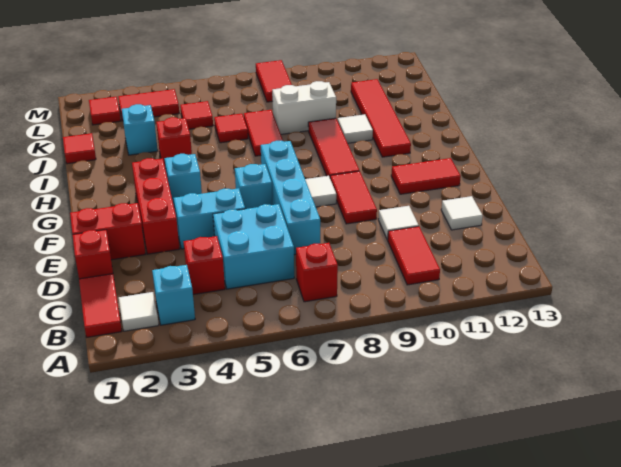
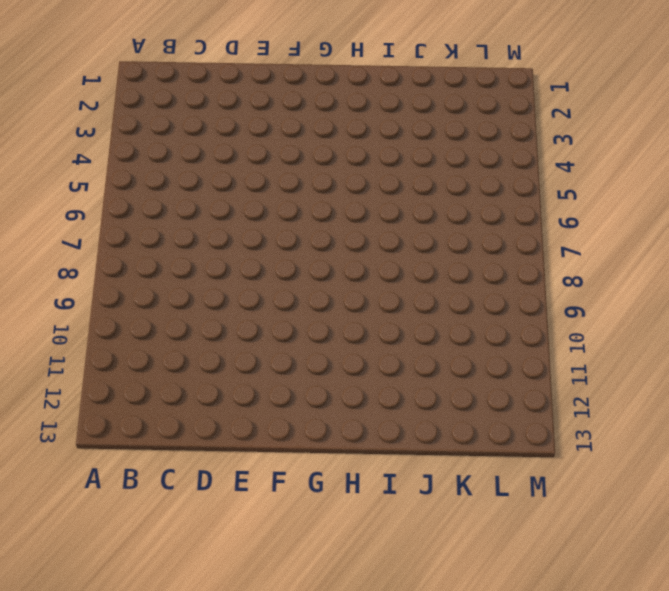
none -> red 1x2 tile [79,274,122,337]
none -> white 1x1 tile [119,292,159,331]
none -> cyan 1x1 brick [152,265,195,325]
none -> red 1x1 brick [296,243,338,302]

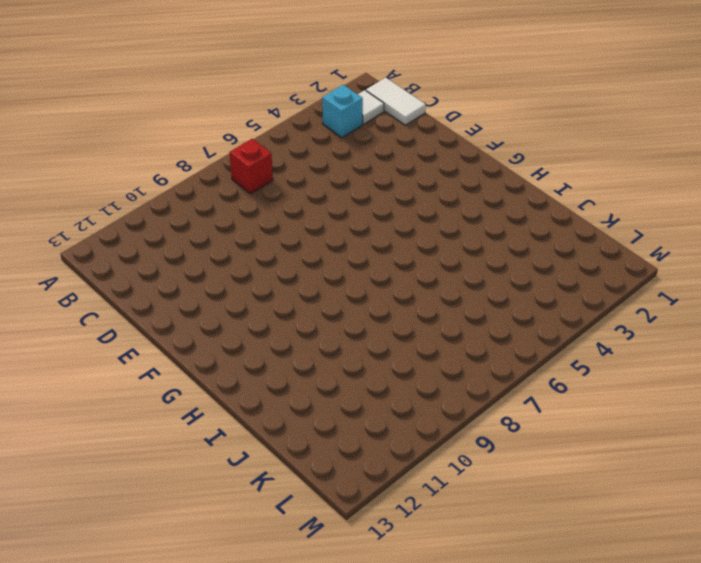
white 1x2 tile [366,78,426,125] -> red 1x2 tile [79,274,122,337]
none -> red 1x2 tile [388,226,440,285]
none -> red 1x1 brick [183,236,225,295]
none -> cyan 2x2 brick [213,204,294,289]
none -> red 1x1 brick [73,230,113,279]

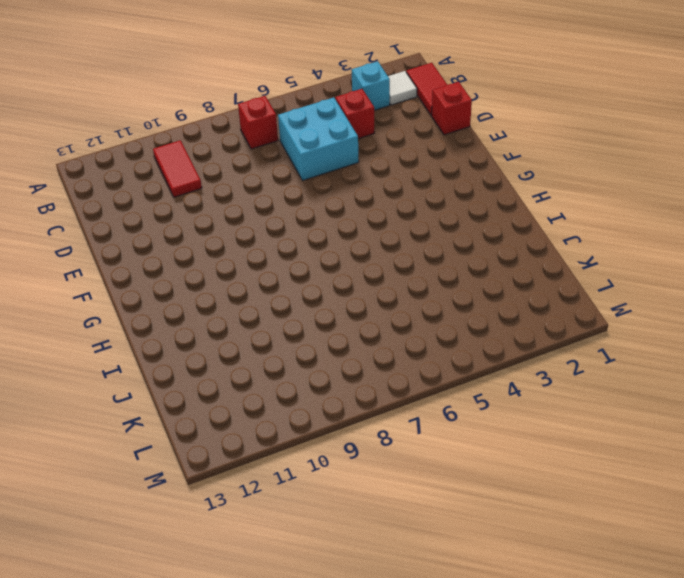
none -> cyan 1x4 brick [261,141,320,255]
none -> white 1x1 tile [378,206,419,240]
none -> white 1x1 tile [441,196,483,230]
none -> red 1x2 brick [70,203,145,260]

